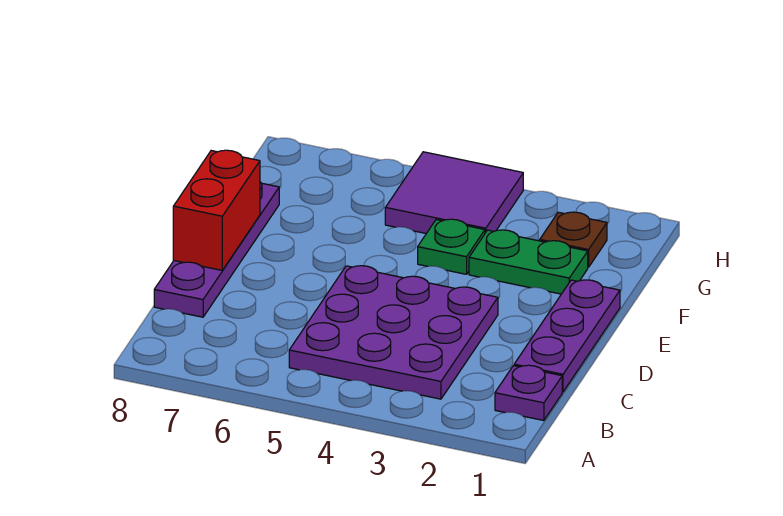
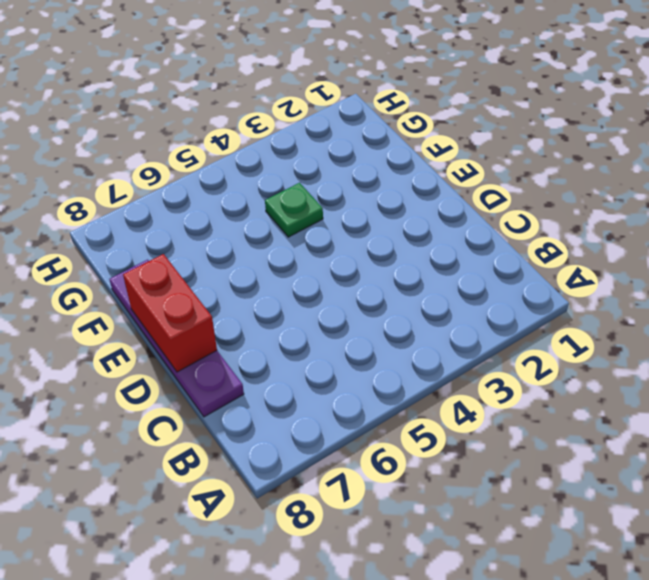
none -> purple 1x1 plate [495,365,562,421]
none -> purple 3x3 plate [289,266,498,399]

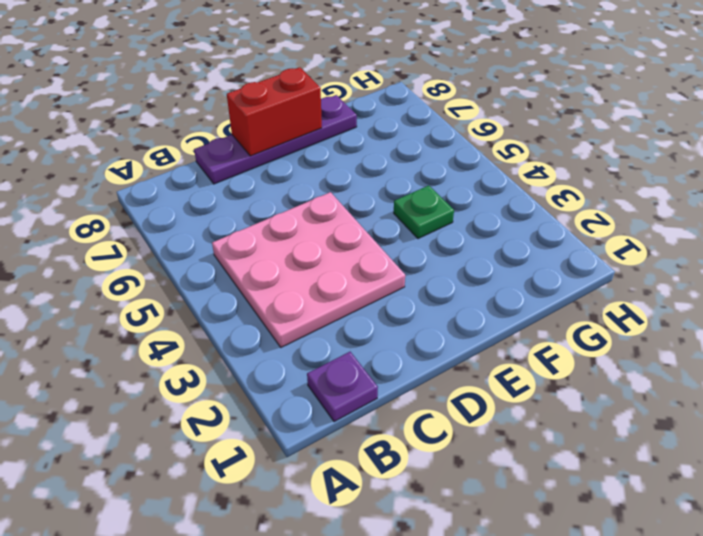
pink 3x3 plate [212,192,405,347] -> purple 3x3 plate [289,266,498,399]
none -> purple 1x3 plate [514,280,620,392]
none -> green 1x2 plate [469,230,588,294]

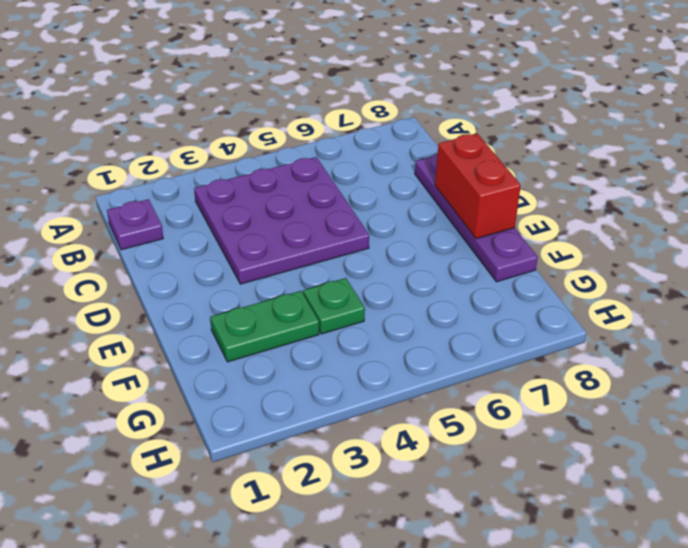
none -> purple 1x3 plate [514,280,620,392]
none -> brown 1x1 plate [540,212,607,267]

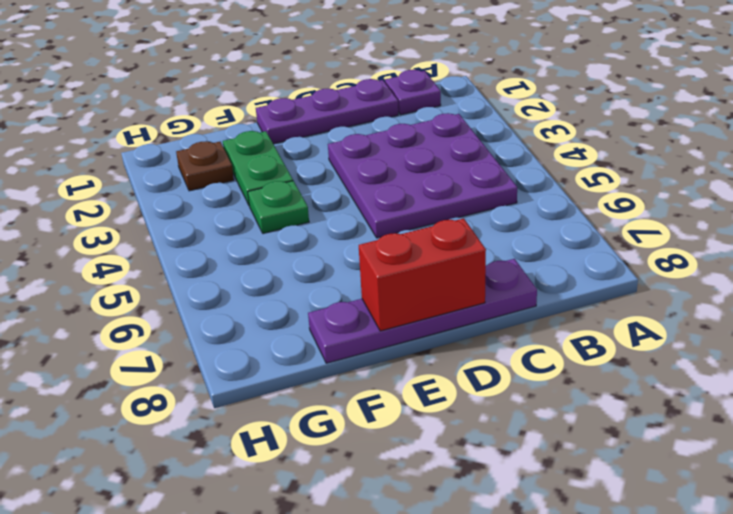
none -> purple 2x2 tile [385,152,523,234]

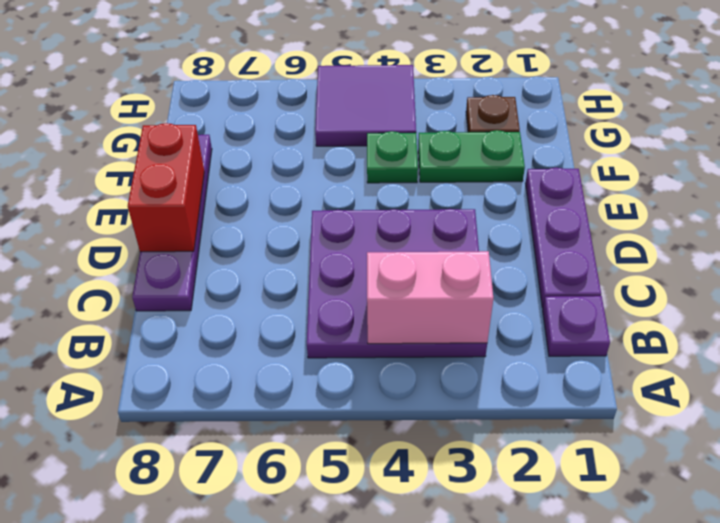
pink 1x2 brick [367,251,493,344] -> none

